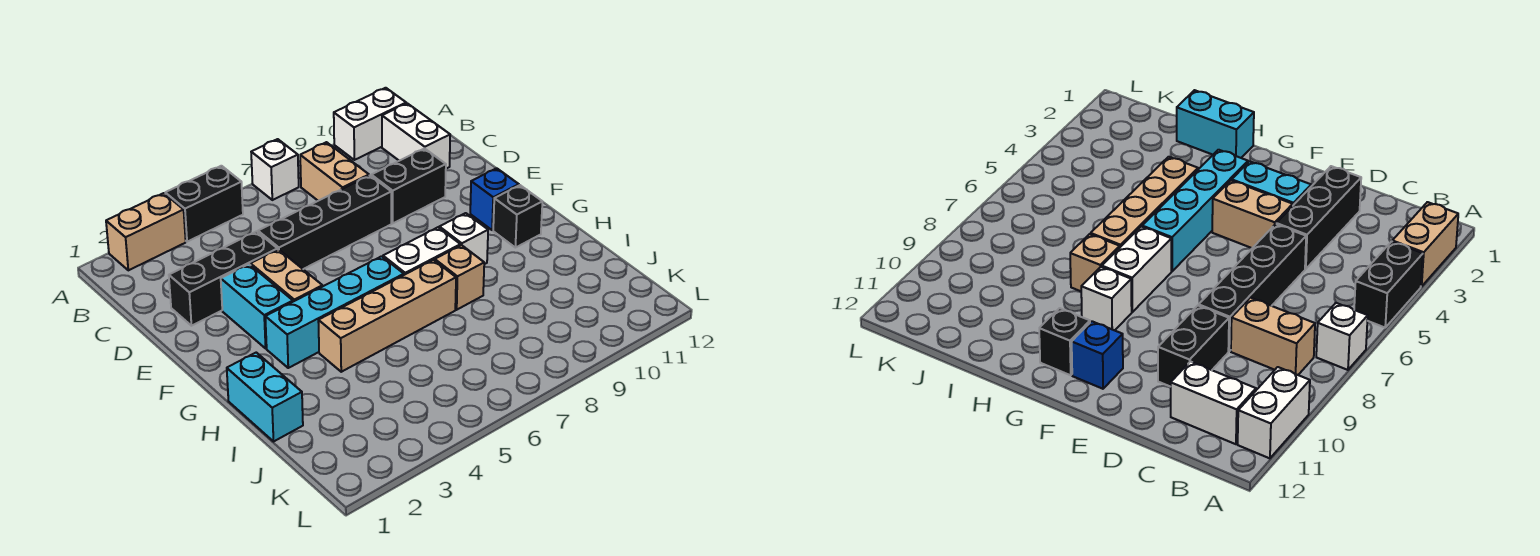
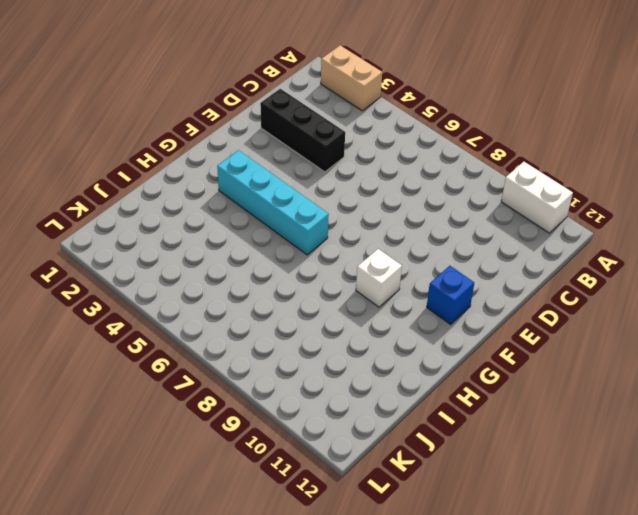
none -> black 1x2 brick [165,166,243,242]
none -> white 1x1 brick [251,139,299,200]
none -> tan 1x2 brick [300,142,369,201]

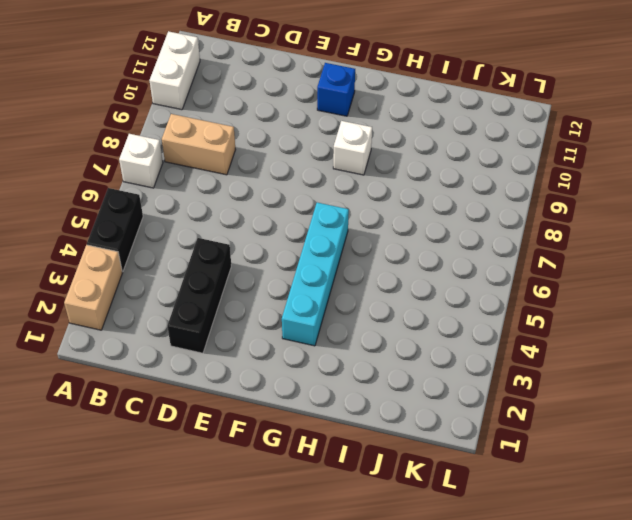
none -> white 1x2 brick [382,103,450,169]
none -> black 1x4 brick [258,176,391,269]
none -> black 1x2 brick [371,148,446,223]

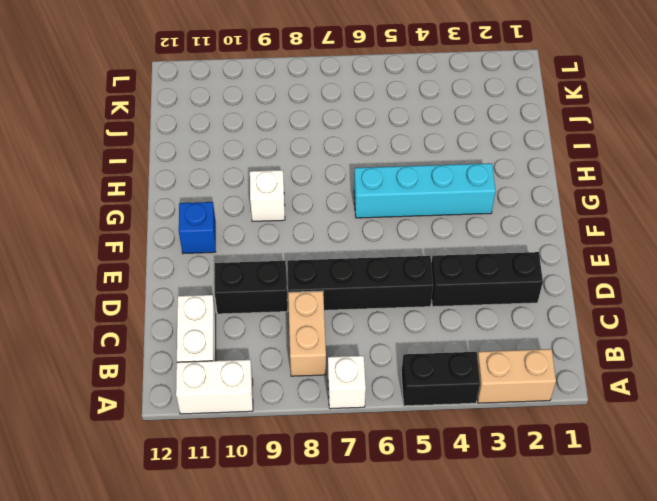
none -> cyan 1x2 brick [221,264,293,348]
none -> tan 1x2 brick [251,249,323,302]
none -> white 1x2 brick [383,227,460,275]

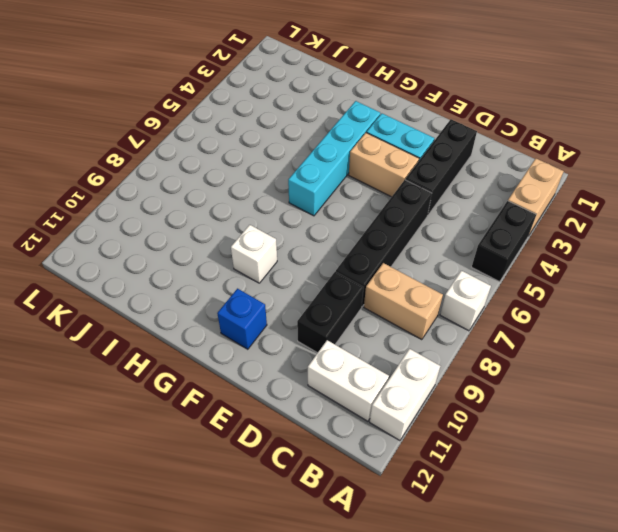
none -> white 1x2 brick [383,227,460,275]
none -> black 1x1 brick [493,185,542,248]
none -> cyan 1x2 brick [227,353,303,441]

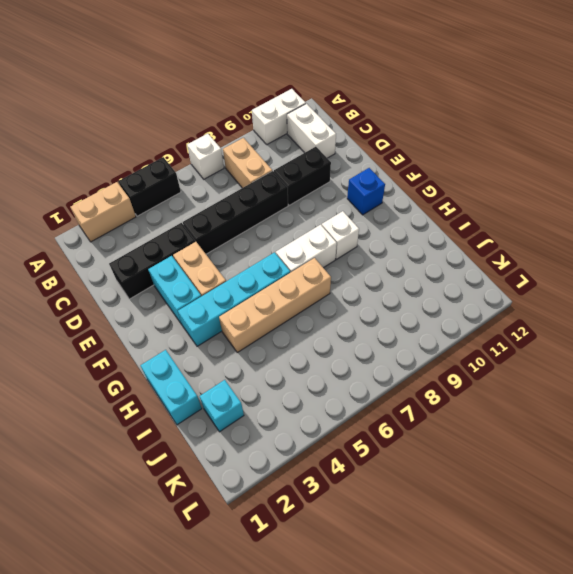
cyan 1x1 brick [199,380,244,432] -> none
none -> black 1x1 brick [493,185,542,248]
none -> tan 1x1 brick [435,245,484,310]

